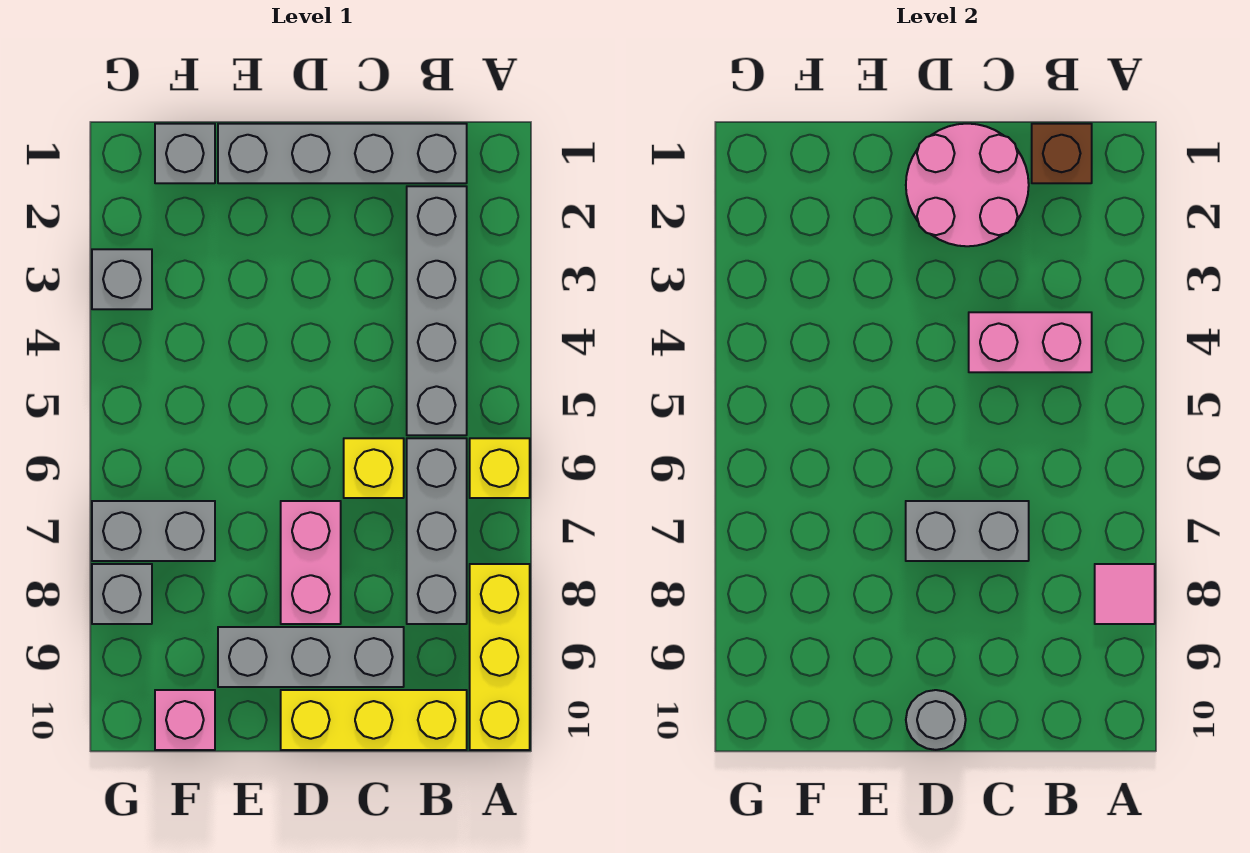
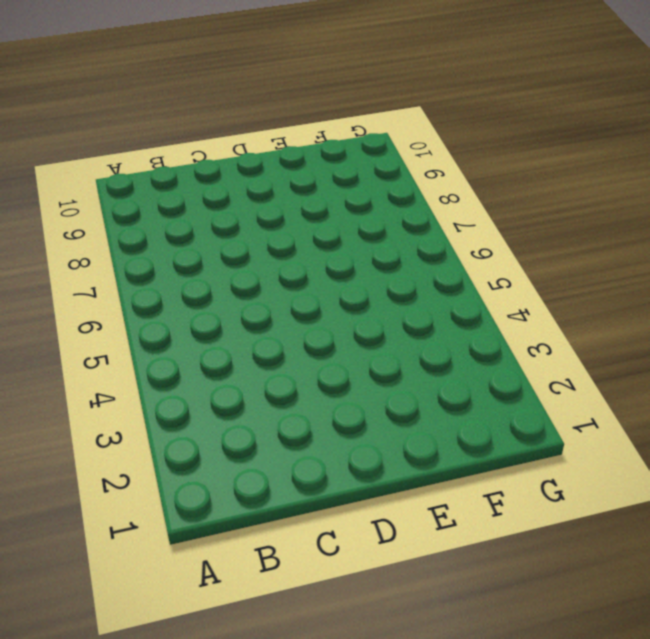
none -> yellow 1x1 brick [470,438,530,498]
none -> yellow 1x3 brick [470,564,530,750]
none -> grey 1x4 brick [218,124,467,183]

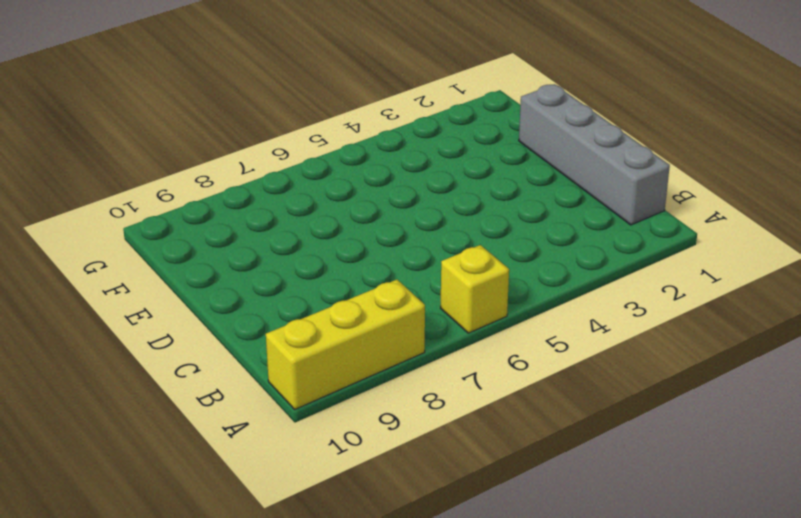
none -> grey 1x4 brick [407,186,467,435]
none -> grey 1x3 brick [407,438,467,624]
none -> yellow 1x3 brick [281,690,467,750]

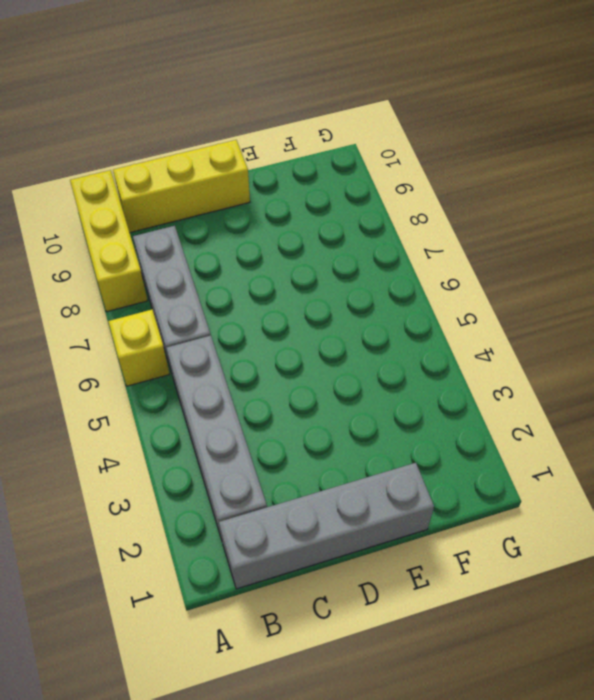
none -> yellow 1x1 brick [344,438,404,498]
none -> grey 1x3 brick [218,627,404,687]
none -> pink 1x2 brick [281,501,341,624]

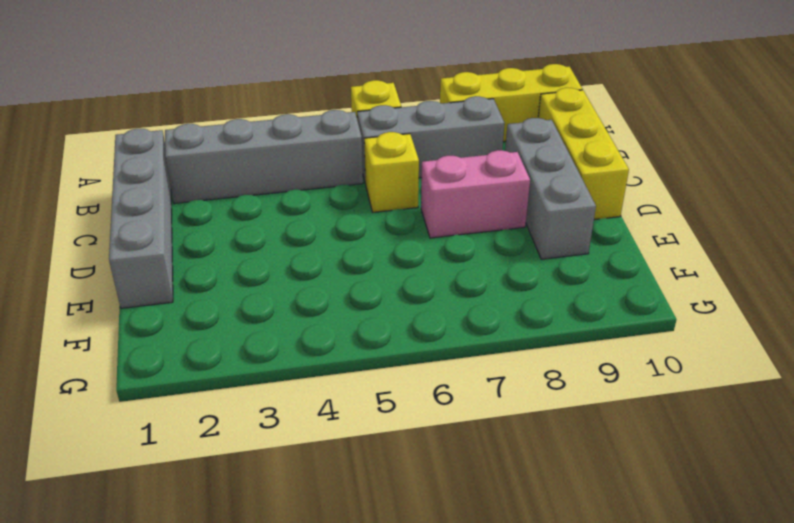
none -> grey 1x1 brick [155,124,215,183]
none -> grey 1x2 brick [92,501,215,561]
none -> pink 1x1 brick [155,690,215,750]

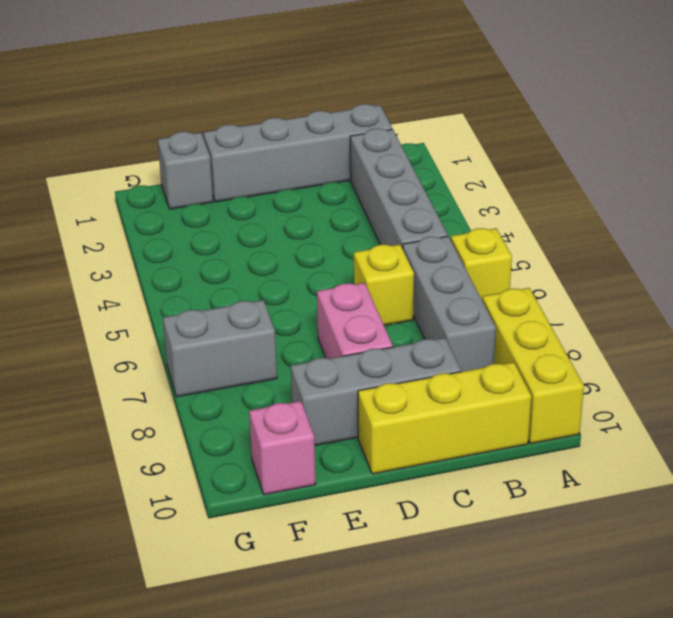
none -> grey 1x1 brick [92,249,152,309]
none -> grey 1x1 brick [92,564,152,624]
none -> pink 1x1 tile [1095,564,1155,624]

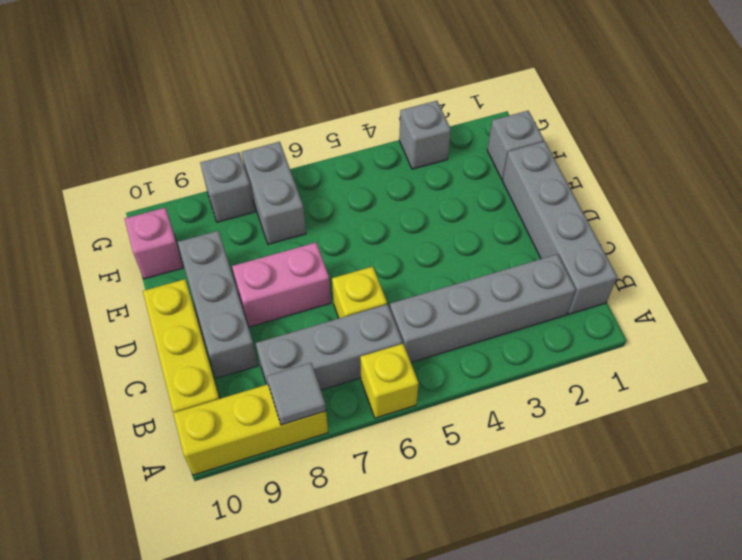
grey 1x1 tile [267,363,326,425] -> pink 1x1 tile [1095,564,1155,624]
none -> brown 1x1 brick [1032,124,1092,183]
none -> pink 1x2 brick [969,312,1092,372]
none -> pink 2x2 round brick [906,124,1029,246]

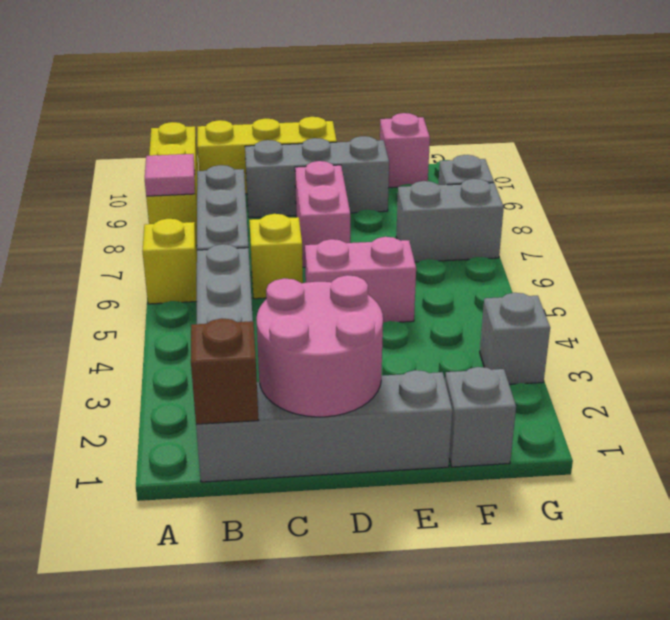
pink 1x2 brick [305,237,416,322] -> pink 1x2 brick moved to [969,312,1092,372]
none -> grey 1x2 brick [906,501,1029,561]
none -> grey 1x1 round brick [906,690,966,750]

